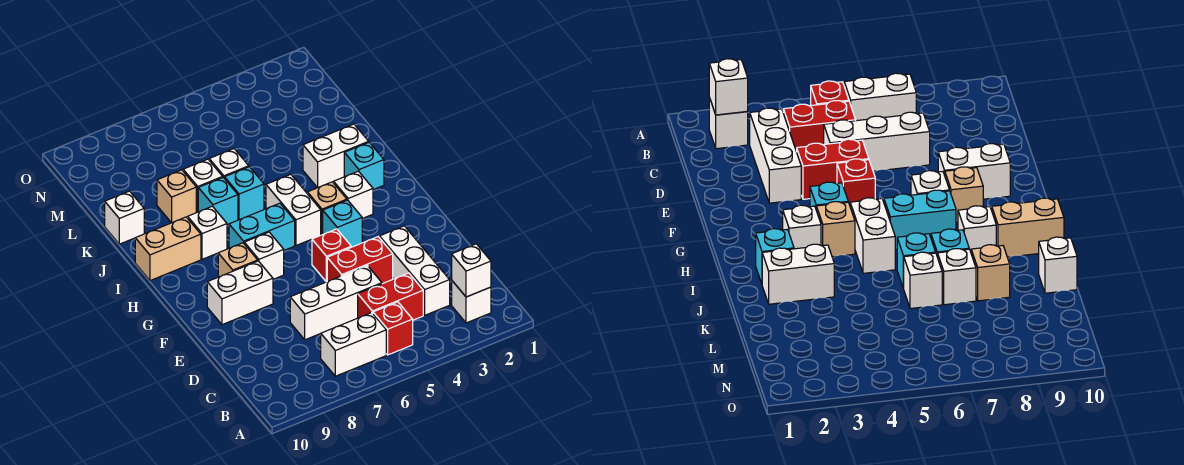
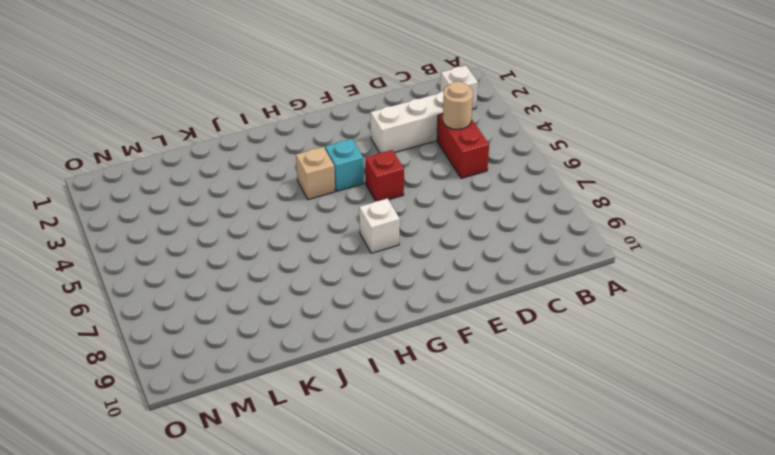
tan 1x1 round brick [443,81,473,129] -> none
none -> red 1x1 brick [373,302,413,355]
none -> white 1x2 brick [321,313,386,376]
none -> white 1x3 brick [290,266,382,340]

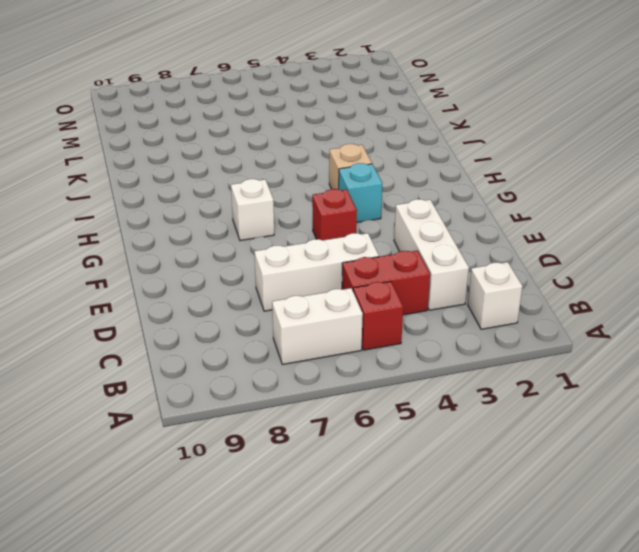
none -> red 1x2 brick [327,237,393,284]
none -> white 1x2 brick [207,261,273,325]
none -> tan 1x1 brick [218,243,258,277]

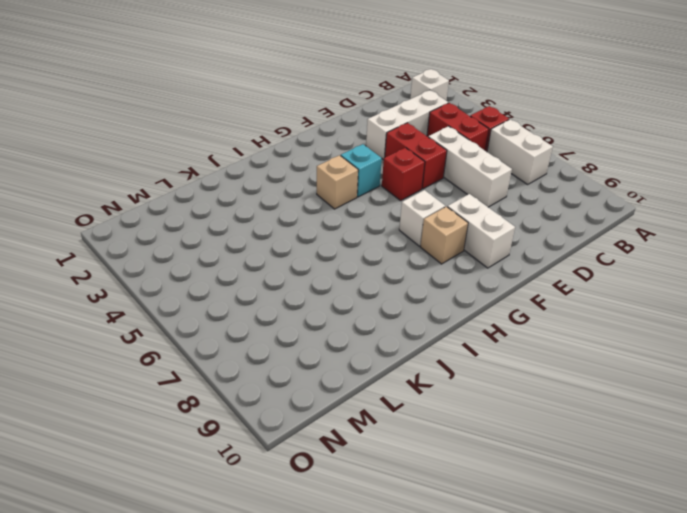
none -> white 1x1 brick [334,171,373,219]
none -> white 1x2 brick [266,174,321,245]
none -> cyan 1x2 brick [229,203,295,250]

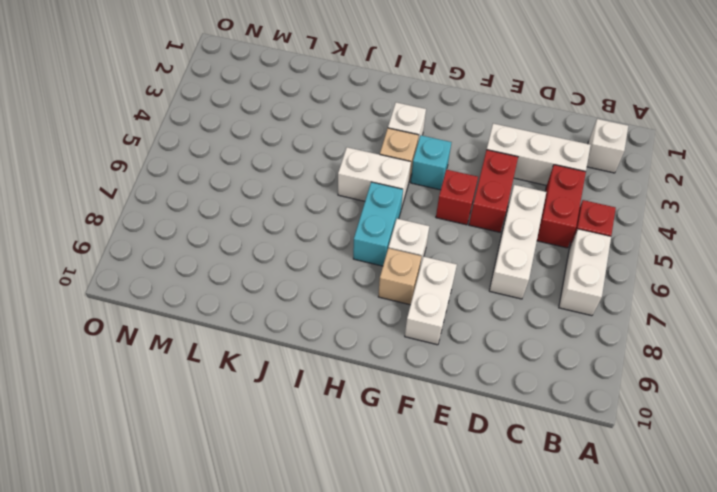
none -> cyan 1x1 brick [344,142,384,190]
none -> white 1x1 brick [188,206,227,259]
none -> tan 1x2 brick [135,217,201,281]

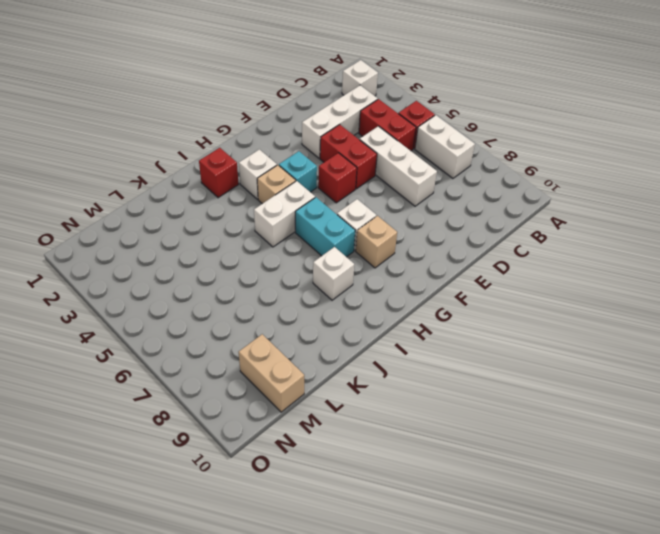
red 1x1 brick [199,148,239,198] -> cyan 1x1 brick [344,142,384,190]
tan 1x2 brick [239,334,304,412] -> tan 1x2 brick moved to [135,217,201,281]
none -> white 1x2 brick [207,261,273,325]
none -> white 1x2 brick [303,124,369,188]
none -> cyan 1x1 brick [225,167,264,220]

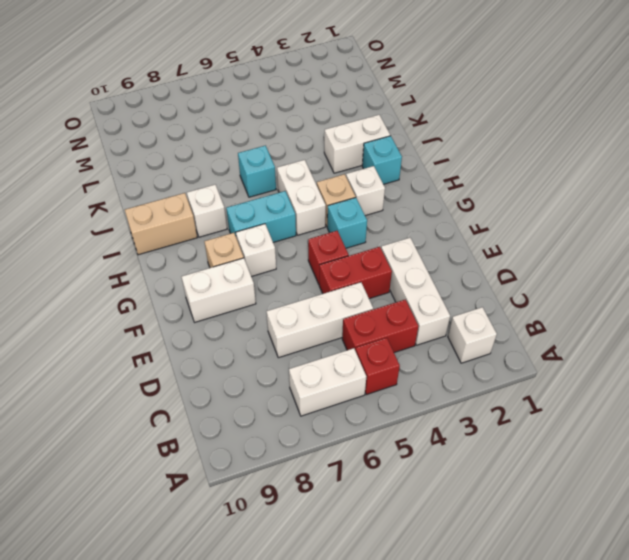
none -> cyan 1x1 brick [198,178,238,225]
none -> white 1x1 brick [209,149,249,179]
none -> white 1x1 brick [183,159,223,212]

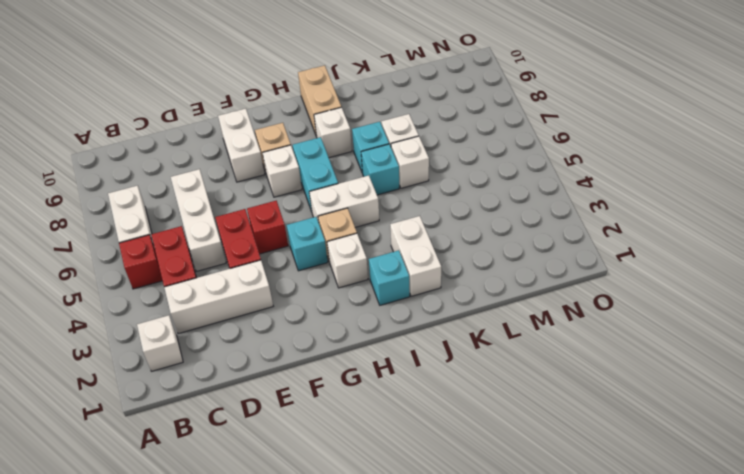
none -> tan 1x1 brick [157,170,196,223]
none -> white 1x1 brick [105,191,144,244]
none -> white 1x1 brick [452,244,491,297]

